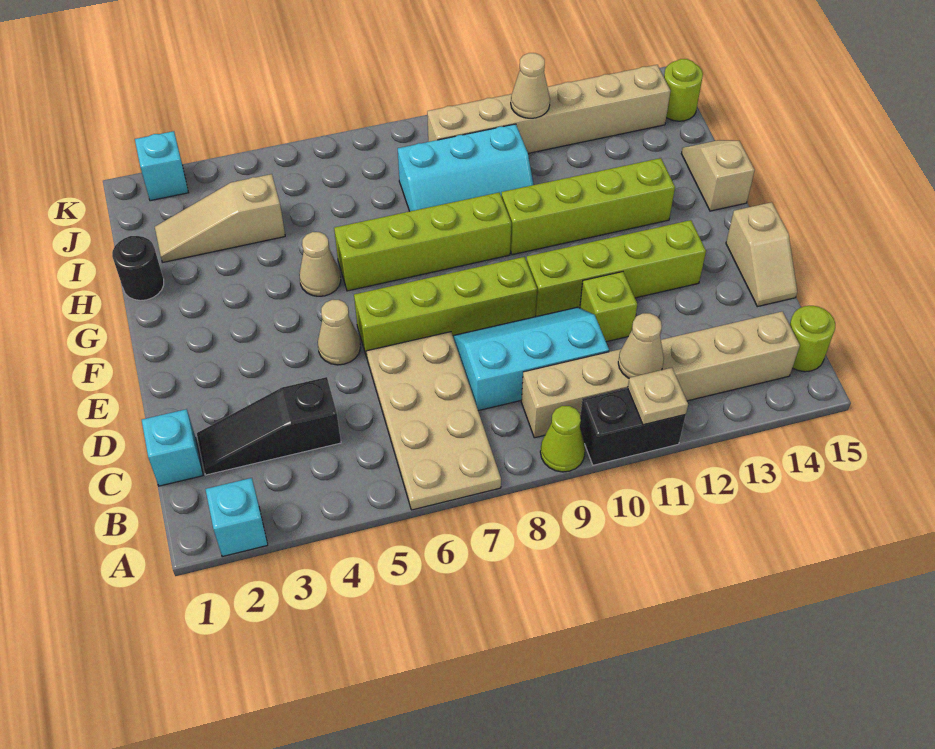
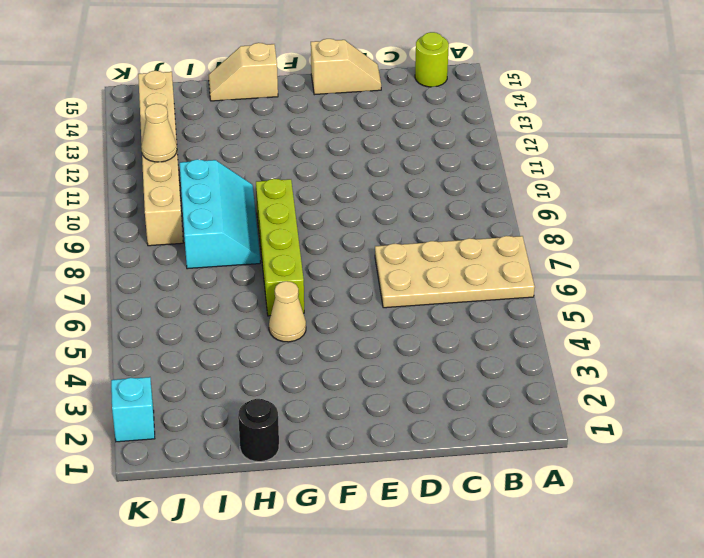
none -> cyan 1x1 brick [205,478,268,557]
none -> lime 1x1 cone [540,406,585,472]
none -> black 1x2 brick [580,388,686,465]

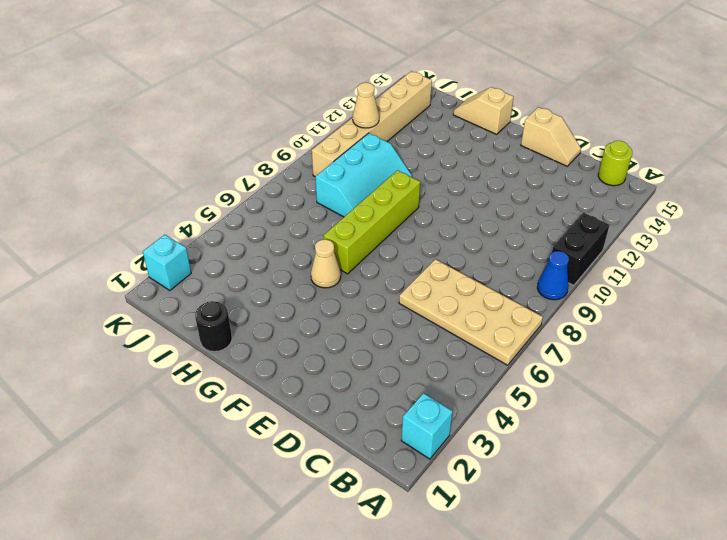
blue 1x1 cone [537,251,569,300] -> lime 1x1 cone [540,406,585,472]
none -> tan 1x6 brick [521,311,800,438]
none -> cyan 1x1 brick [142,409,203,486]
none -> black 1x3 slope [197,377,341,475]

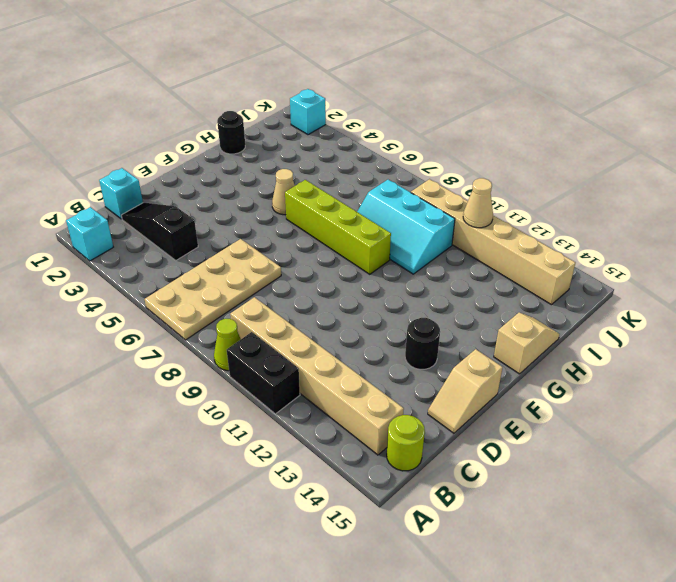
black 1x1 round brick [405,318,440,369] -> lime 1x4 brick [526,220,706,317]
none -> cyan 2x3 slope [453,307,609,411]
none -> lime 1x1 brick [580,272,637,342]
none -> tan 1x1 cone [318,300,360,365]

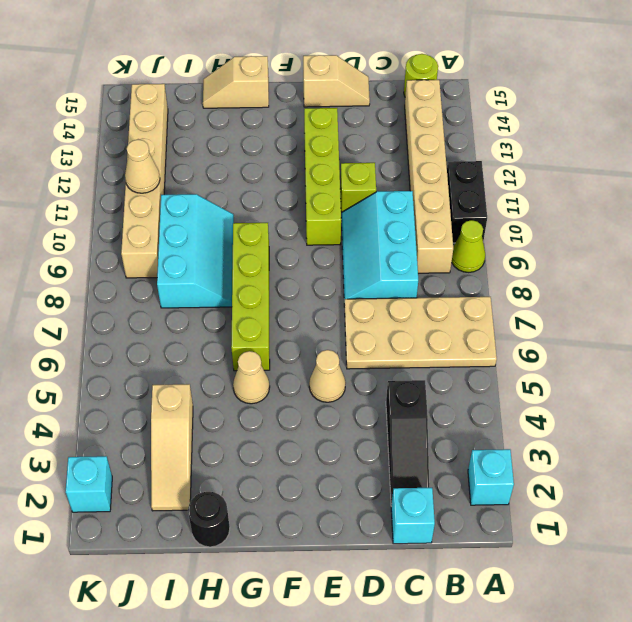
none -> lime 1x4 brick [354,257,537,357]
none -> lime 1x4 brick [501,158,675,255]
none -> lime 1x1 round brick [664,59,703,121]

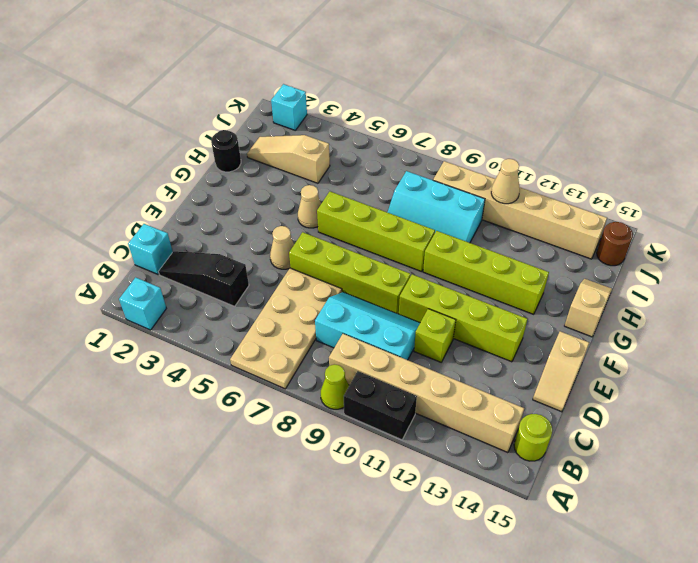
brown 1x1 round brick [597,222,633,266] -> lime 1x1 round brick [664,59,703,121]
none -> tan 1x1 plate [628,368,688,425]
none -> tan 1x1 cone [618,313,664,378]

